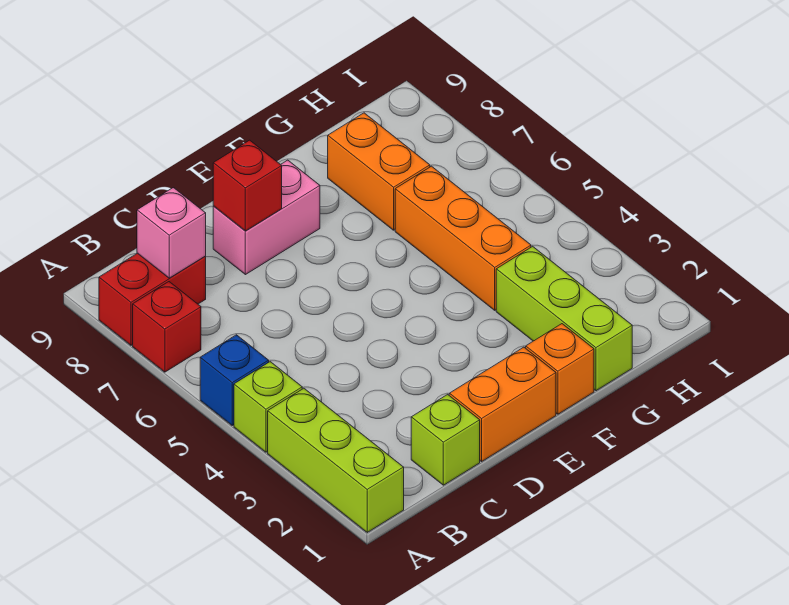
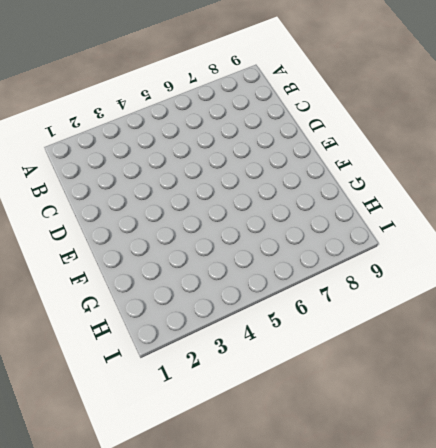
none -> lime 1x3 brick [268,388,404,532]
none -> lime 1x1 brick [234,362,302,452]
none -> blue 1x1 brick [200,335,269,425]

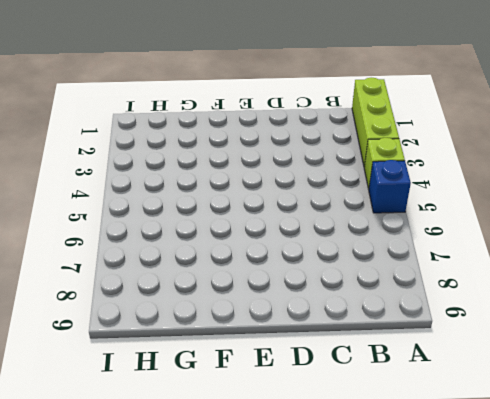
none -> red 1x1 brick [133,282,201,372]
none -> red 1x2 brick [99,253,206,345]
none -> lime 1x1 brick [411,394,480,485]

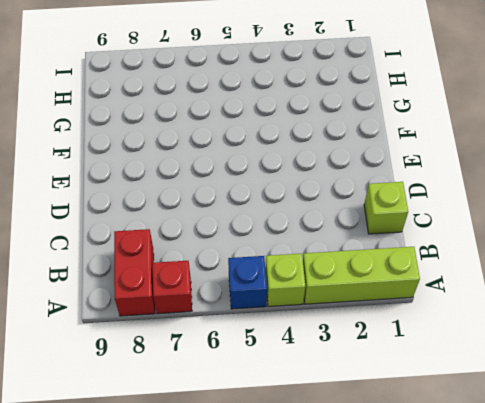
none -> orange 1x2 brick [449,347,556,461]
none -> pink 1x2 brick [213,160,320,275]
none -> orange 1x1 brick [526,324,594,414]

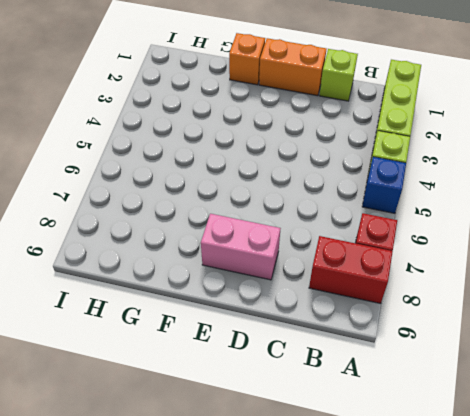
none -> lime 1x3 brick [496,246,632,391]
none -> orange 1x3 brick [395,166,531,310]
none -> orange 1x2 brick [328,113,430,230]

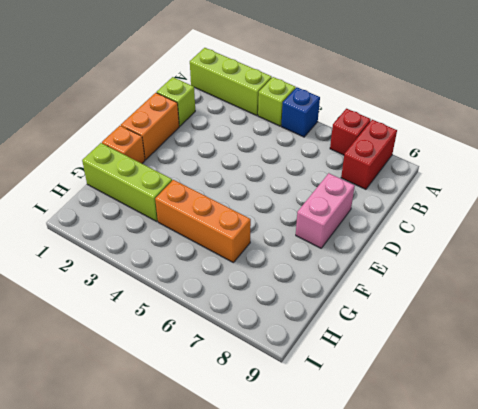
none -> orange 1x2 brick [328,113,430,230]
none -> pink 1x1 brick [137,188,206,278]
none -> red 1x1 brick [213,140,282,231]

